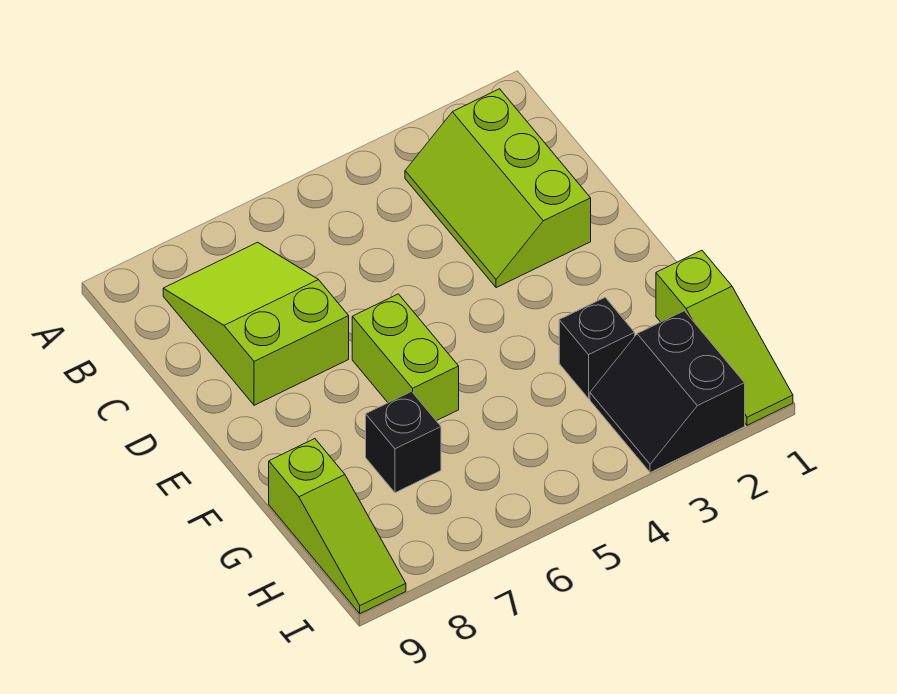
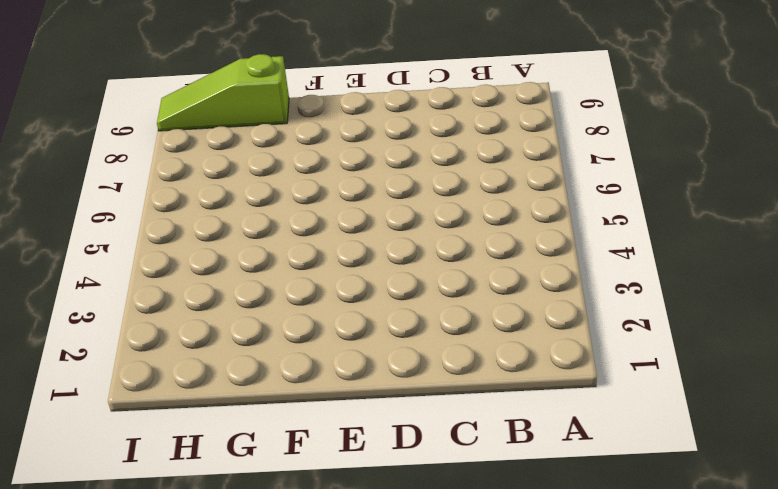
none -> lime 2x3 slope [405,89,591,288]
none -> lime 2x3 slope [163,242,349,405]

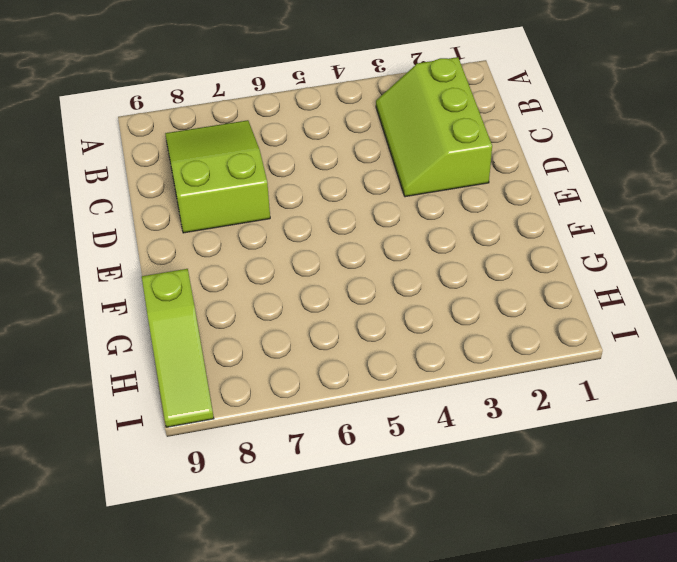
none -> lime 1x2 brick [352,294,459,421]
none -> lime 1x3 slope [656,250,793,425]

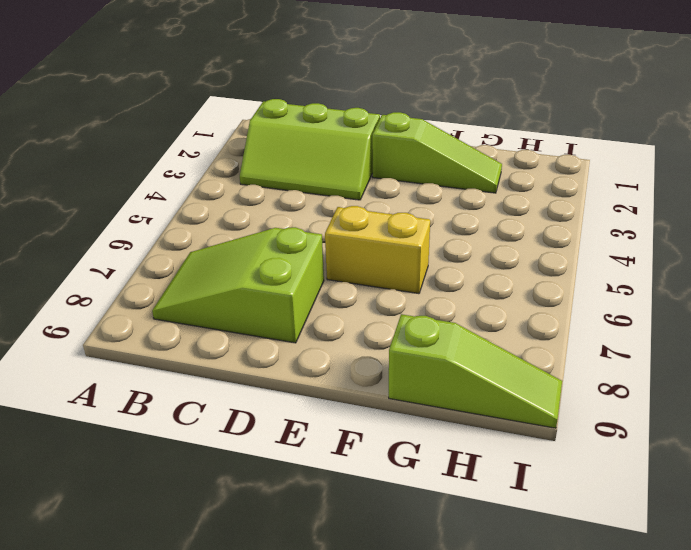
lime 1x3 slope [372,112,502,193] -> lime 1x3 slope moved to [656,250,793,425]
yellow 1x2 brick [325,206,430,294] -> lime 1x2 brick [352,294,459,421]
none -> black 1x1 brick [559,298,635,398]
none -> black 1x1 brick [366,392,441,493]

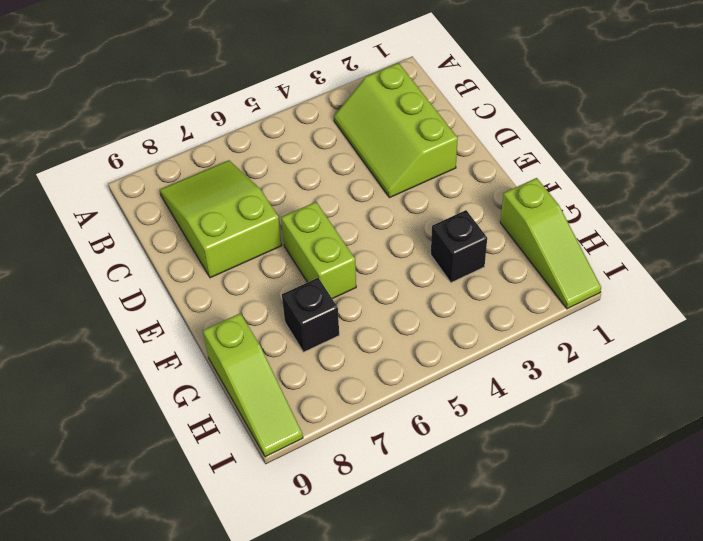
none -> black 2x2 slope [590,311,745,473]

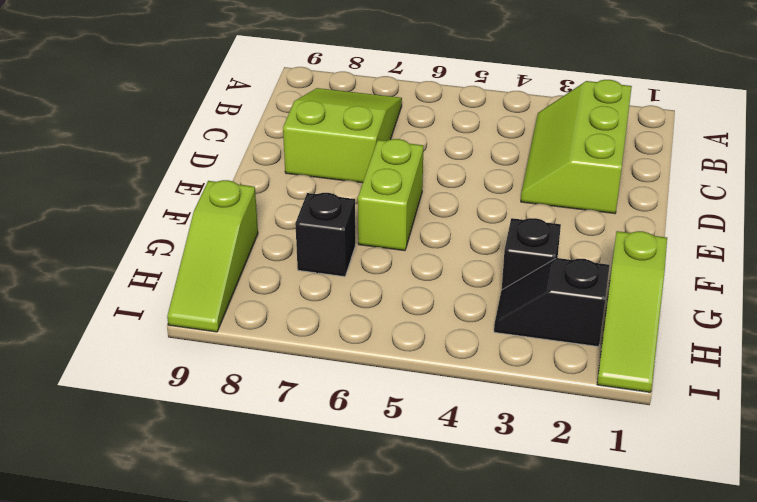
black 1x2 slope [494,258,610,347] -> black 2x2 slope [590,311,745,473]

